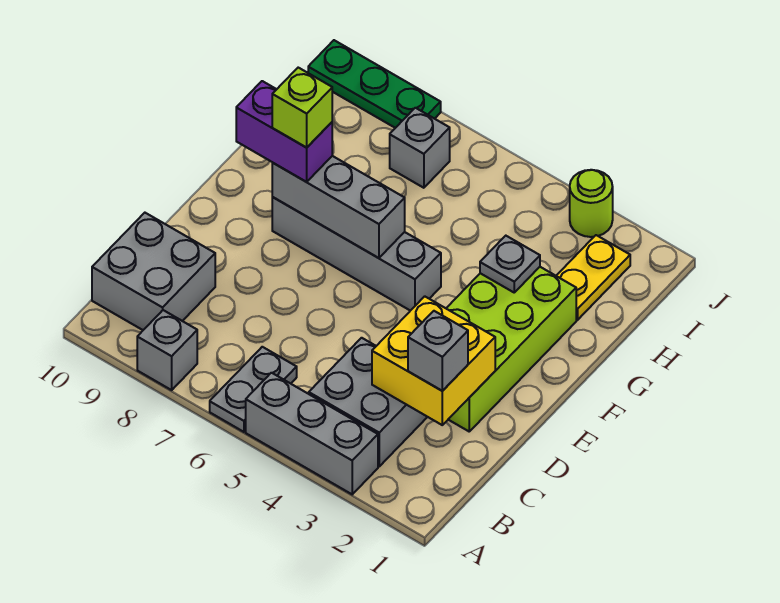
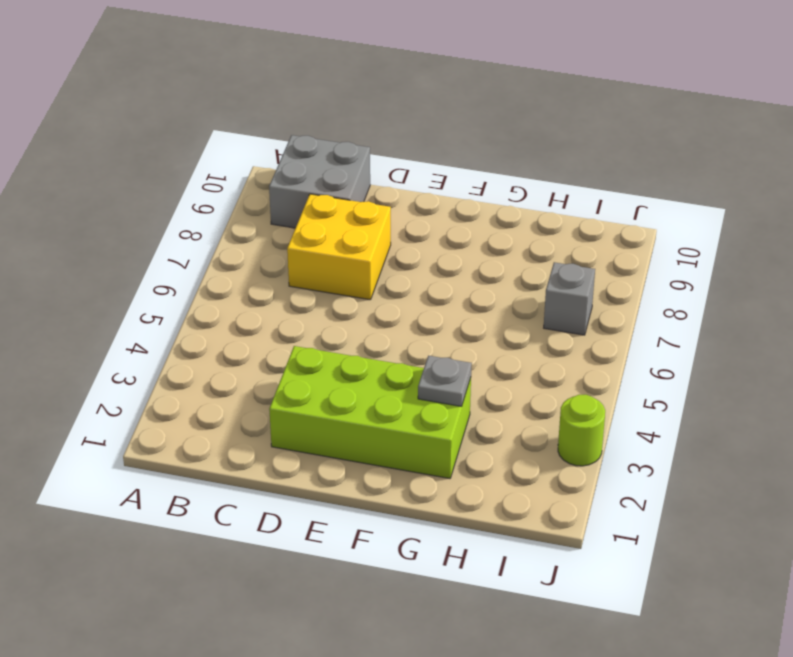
yellow 2x2 brick [287,194,391,300] -> yellow 2x2 brick moved to [372,296,495,425]
none -> grey 1x3 brick [246,373,378,494]
none -> grey 1x2 plate [210,347,297,432]
none -> grey 1x1 brick [137,310,197,390]

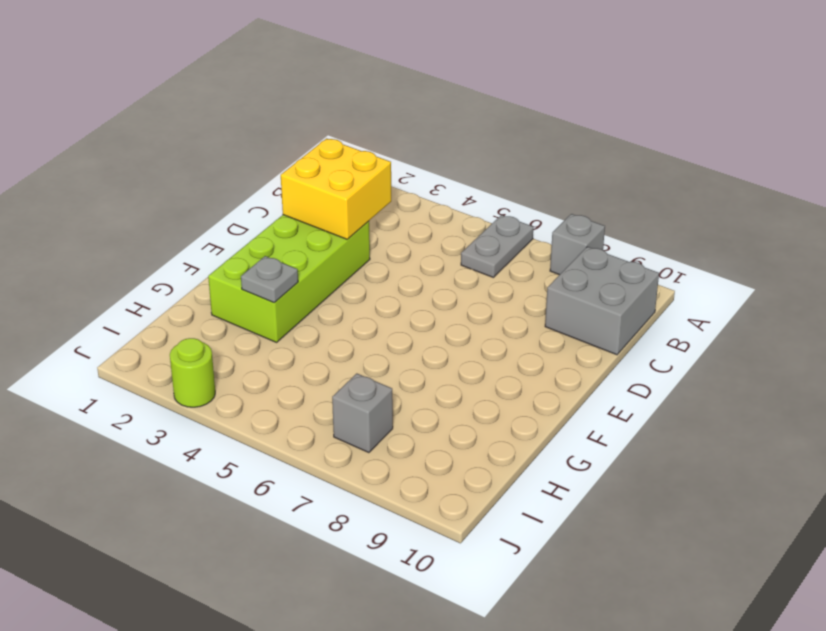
none -> grey 1x3 brick [246,373,378,494]
none -> grey 2x2 brick [309,338,427,466]
none -> grey 1x4 brick [272,197,441,311]

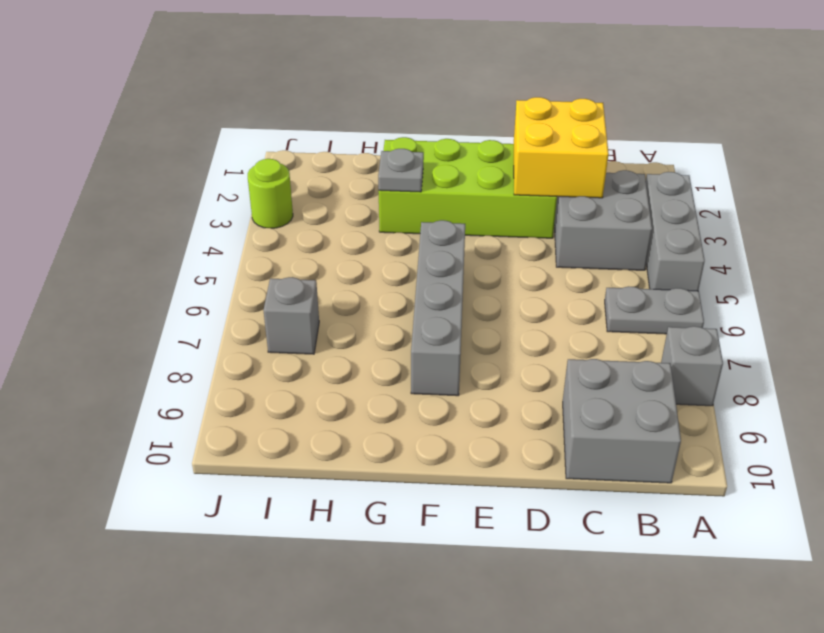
none -> yellow 1x2 plate [556,235,630,320]
none -> green 1x3 plate [308,40,441,128]
none -> grey 1x3 brick [272,156,405,258]

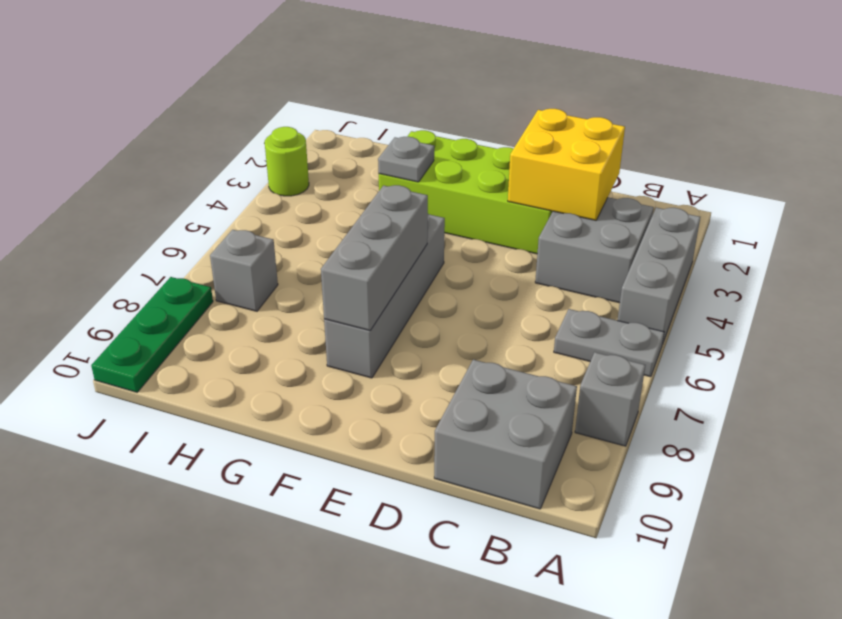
none -> yellow 1x2 plate [556,235,630,320]
none -> grey 1x1 brick [408,311,468,391]
none -> purple 1x2 brick [236,81,332,182]

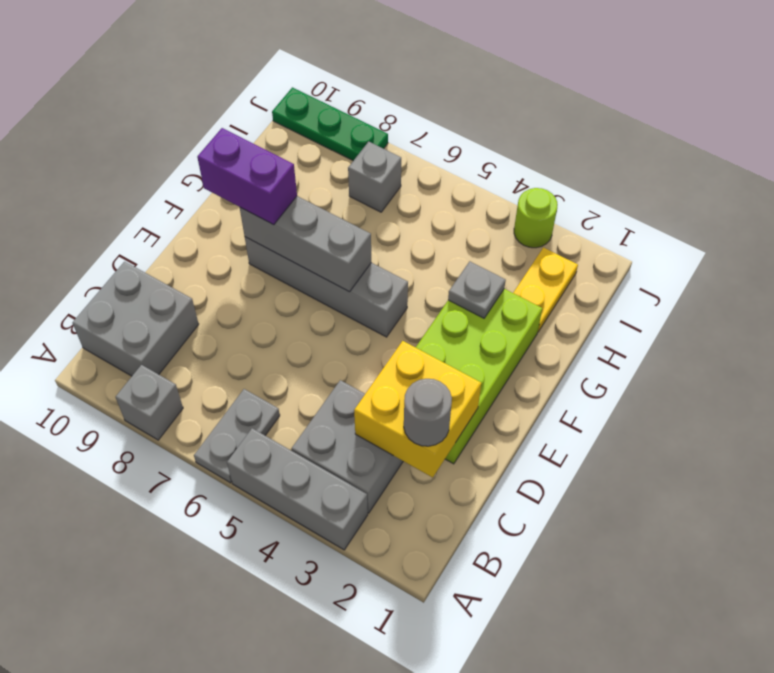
grey 1x1 round brick [404,379,452,446] -> grey 1x1 brick [408,311,468,391]
none -> lime 1x1 brick [272,68,332,148]

